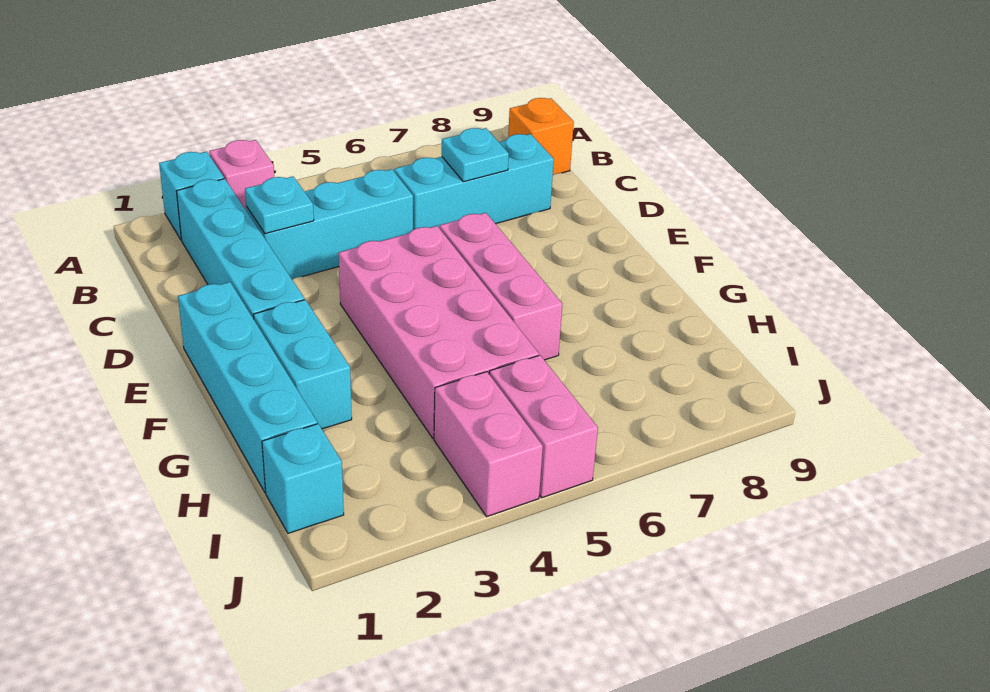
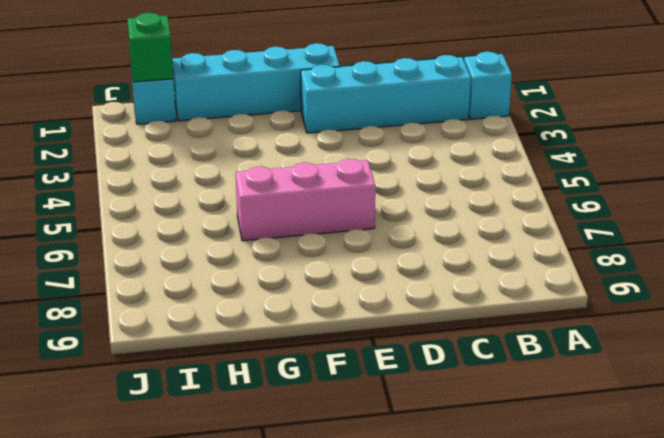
green 1x1 brick [127,13,173,82] -> none
none -> pink 1x1 brick [209,140,274,210]
none -> orange 1x1 brick [508,98,574,175]
none -> cyan 1x3 brick [246,169,413,279]

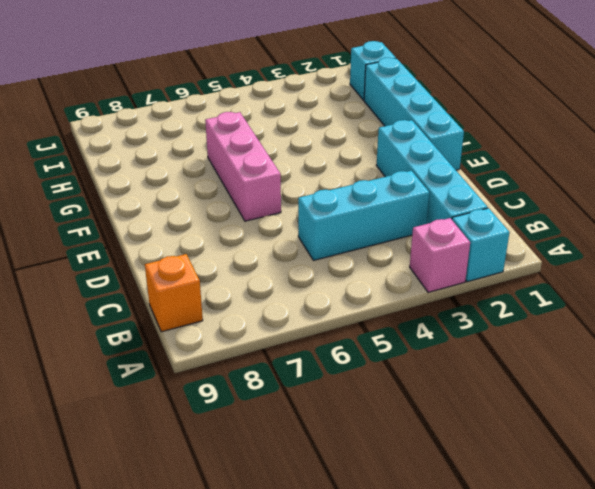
none -> cyan 1x3 brick [394,134,554,230]
none -> pink 2x4 brick [339,226,539,439]
none -> cyan 1x2 brick [253,300,352,429]

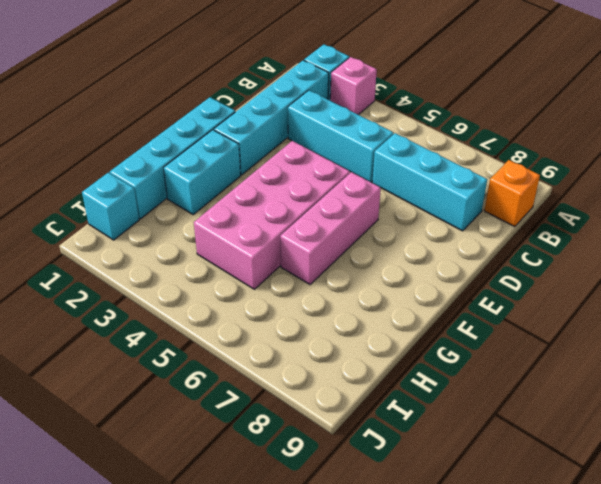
none -> pink 1x2 brick [434,372,543,516]
none -> pink 1x2 brick [489,355,598,498]
none -> cyan 1x1 plate [245,177,314,234]

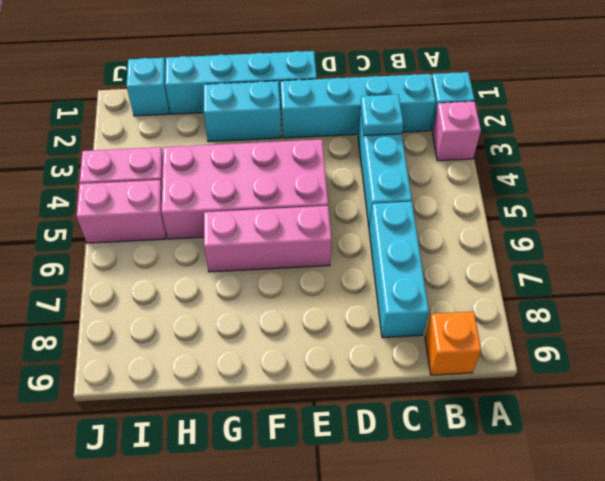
none -> cyan 1x1 plate [442,128,509,182]

